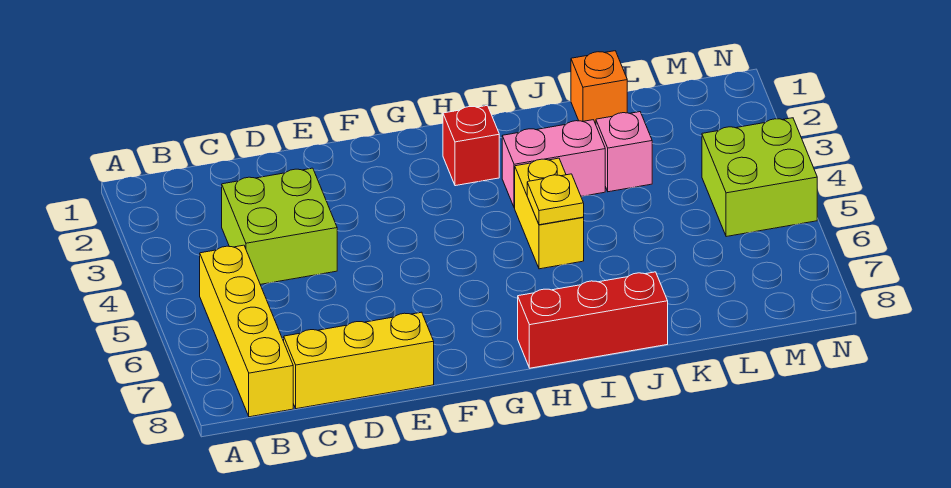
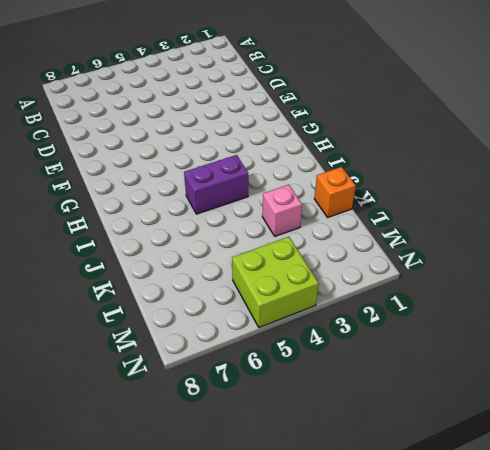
purple 1x2 brick [184,155,248,214] -> yellow 1x2 brick [515,158,584,269]
none -> yellow 1x4 brick [200,245,293,417]
none -> lime 2x2 brick [222,168,337,285]

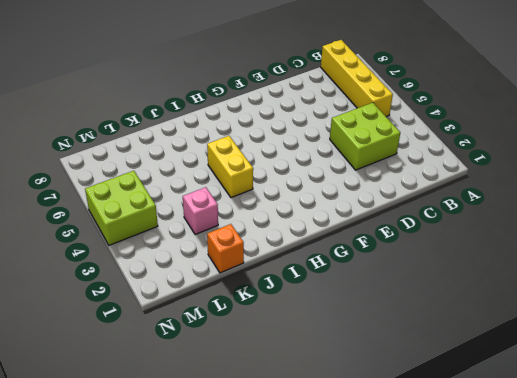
none -> yellow 1x3 brick [284,312,434,409]
none -> red 1x1 brick [443,105,499,186]

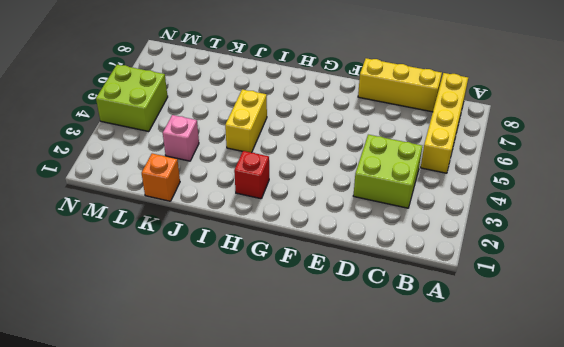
none -> red 1x3 brick [518,272,668,368]
none -> pink 1x2 brick [502,120,605,208]

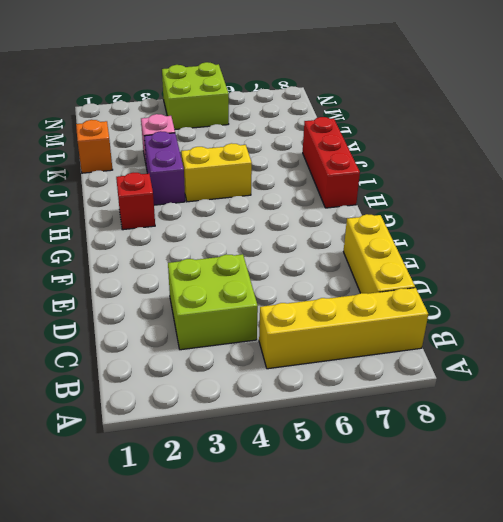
purple 1x2 brick [144,131,185,205] -> pink 1x2 brick [502,120,605,208]
none -> yellow 1x1 plate [527,174,584,225]

